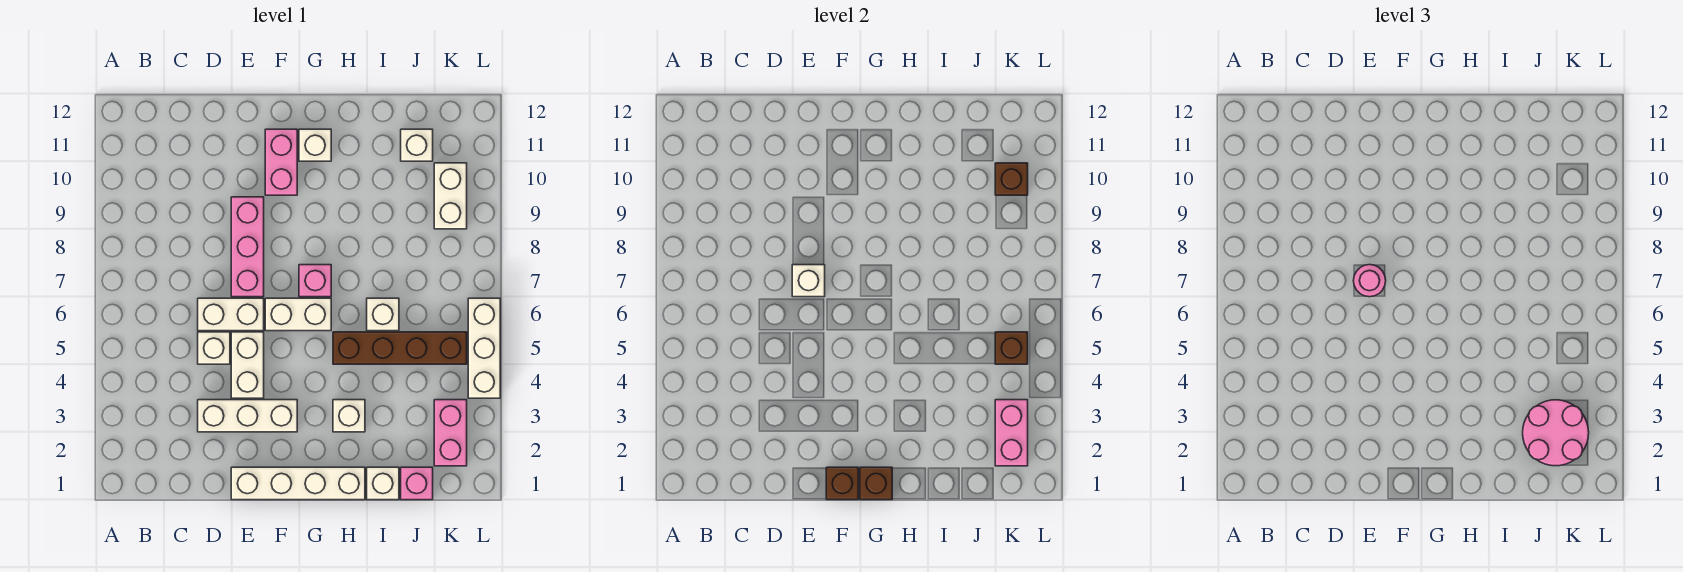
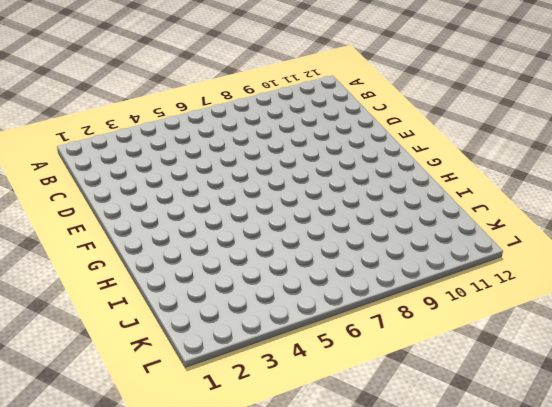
none -> white 1x3 brick [198,400,297,432]
none -> white 1x1 brick [198,332,230,364]
none -> white 1x2 brick [198,298,264,331]

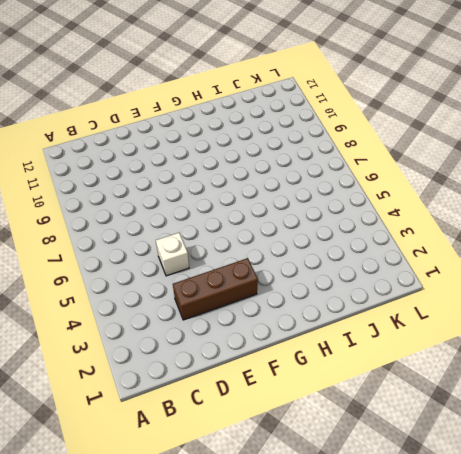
brown 1x3 brick [173,258,258,320] -> white 1x3 brick [198,400,297,432]
none -> white 1x2 brick [198,298,264,331]
none -> white 1x4 brick [231,467,365,500]
none -> white 1x2 brick [231,332,264,398]

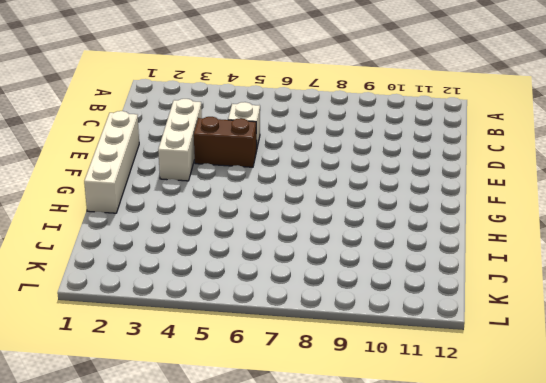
brown 1x2 brick [194,117,257,167] -> white 1x2 brick [231,332,264,398]
none -> white 1x2 brick [198,298,264,331]
none -> pink 1x3 brick [231,197,264,297]
none -> white 1x2 brick [265,298,331,331]

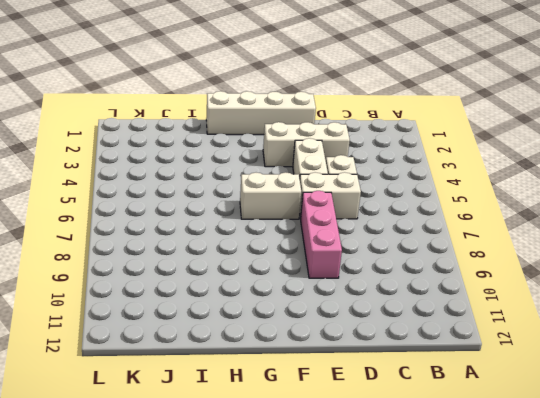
none -> pink 1x2 brick [265,129,297,195]
none -> pink 1x1 brick [299,265,331,297]
none -> white 1x1 brick [299,129,331,161]

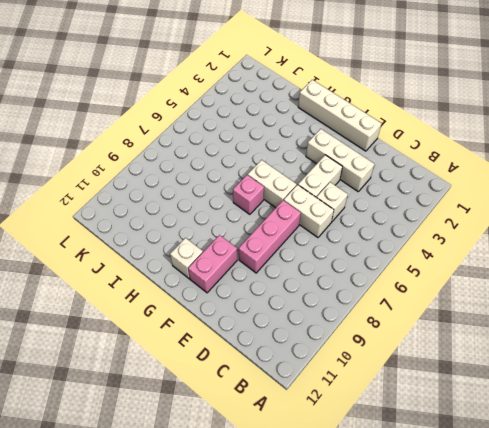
none -> white 1x1 brick [333,400,365,432]
none -> brown 1x4 brick [333,332,467,364]
none -> white 1x1 brick [367,467,399,500]

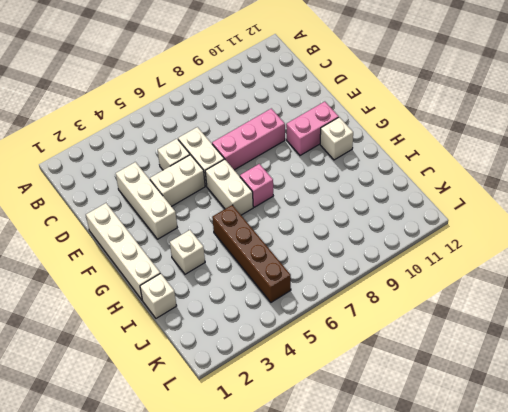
none -> white 1x1 brick [367,298,399,331]
none -> pink 1x1 brick [401,467,433,500]
none -> white 1x1 brick [401,129,433,161]

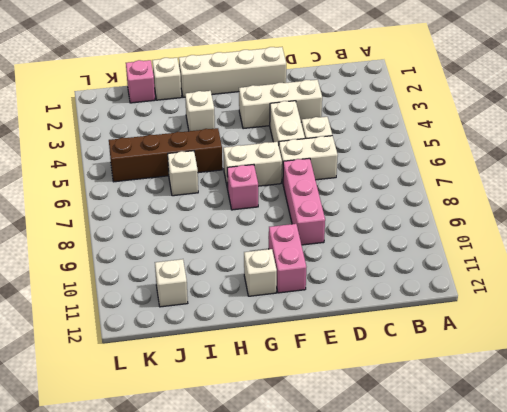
none -> pink 1x2 brick [434,400,467,466]
none -> white 1x2 brick [434,163,467,229]
none -> white 1x3 brick [468,298,500,398]

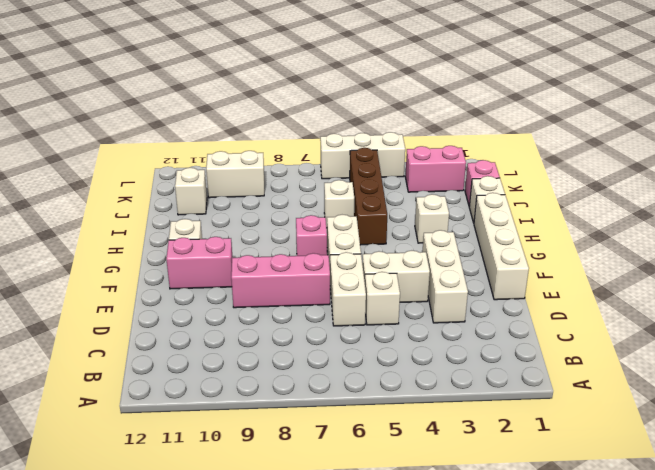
none -> white 1x1 brick [792,265,825,297]
none -> brown 1x1 brick [826,467,858,500]
none -> brown 1x1 brick [860,467,892,500]

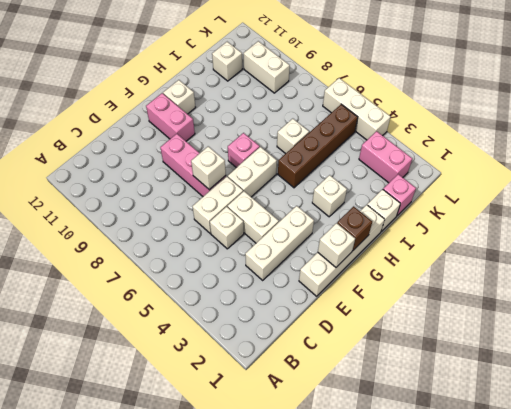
white 1x1 brick [318,223,355,267] -> brown 1x1 brick [826,467,858,500]
none -> pink 1x2 brick [995,400,1028,466]
none -> brown 1x1 brick [995,332,1028,364]
none -> brown 1x1 brick [995,163,1028,195]

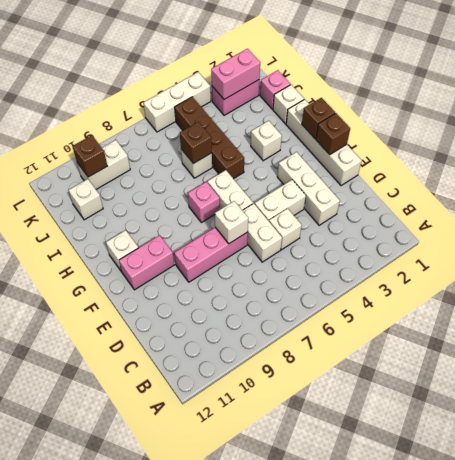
brown 1x1 brick [180,122,212,164] -> brown 1x1 brick moved to [995,332,1028,364]
none -> pink 1x1 round brick [1354,265,1386,297]
none -> pink 2x2 round brick [1523,400,1589,466]

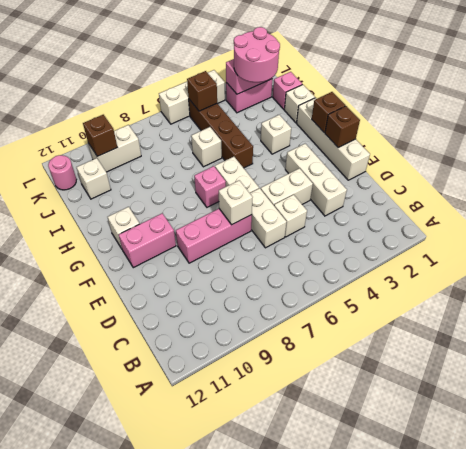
pink 1x1 round brick [48,155,76,190] -> pink 1x1 round brick moved to [1354,265,1386,297]

